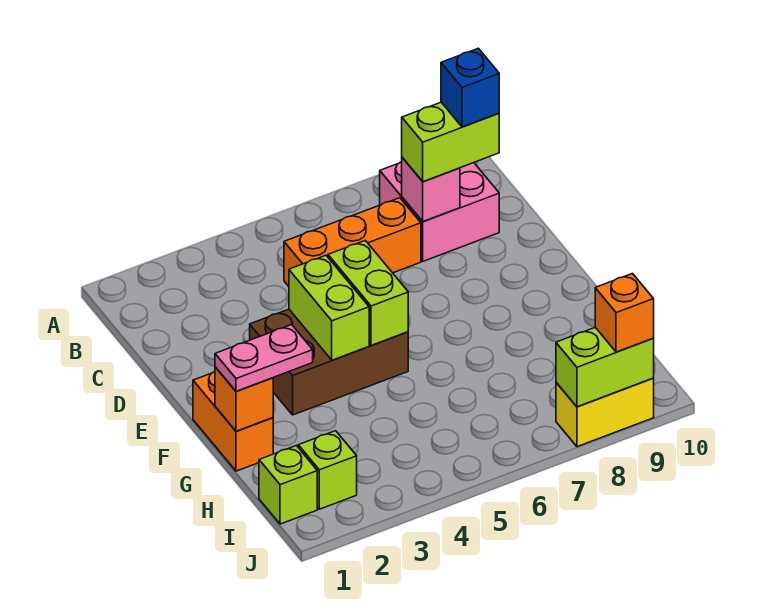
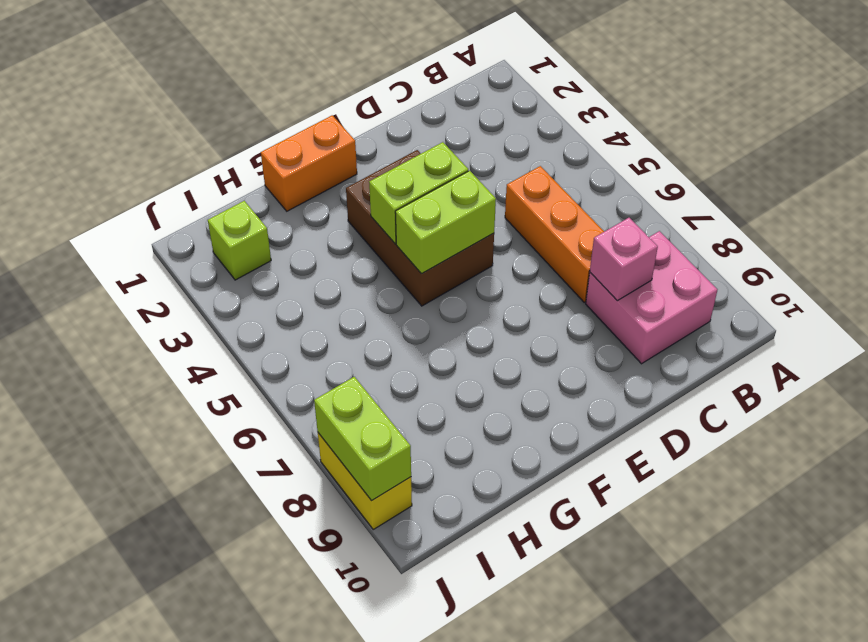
none -> lime 1x1 brick [259,446,317,524]
none -> orange 1x1 brick [215,367,273,431]
none -> lime 1x2 brick [402,102,499,182]

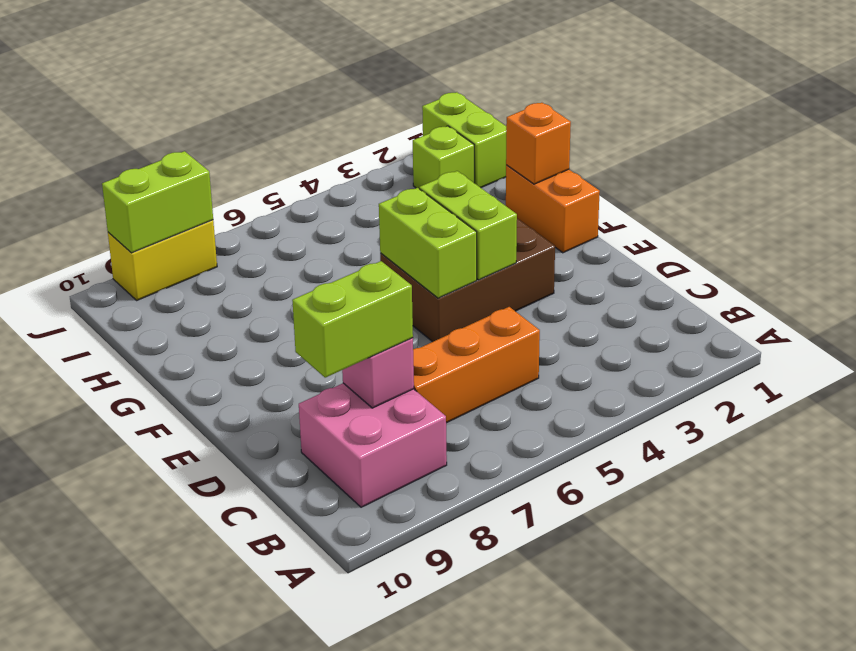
lime 1x2 brick [422,92,506,188] -> lime 1x1 brick [259,446,317,524]
none -> pink 1x2 plate [215,325,313,392]
none -> orange 1x1 brick [595,274,654,352]
none -> blue 1x1 brick [441,48,499,127]

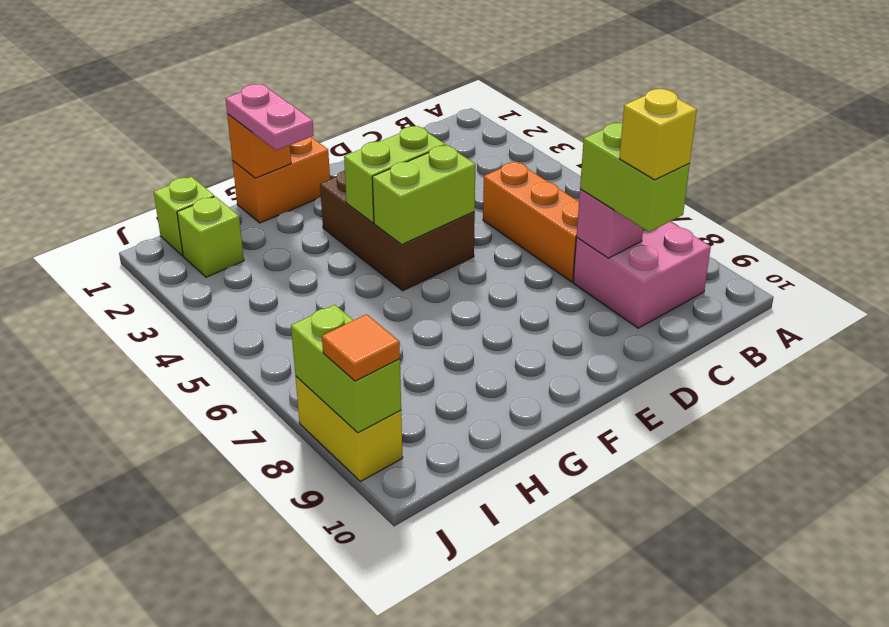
yellow 1x1 brick [619,89,697,180] -> blue 1x1 brick [441,48,499,127]
orange 1x1 tile [322,314,400,381] -> orange 1x1 brick [595,274,654,352]

